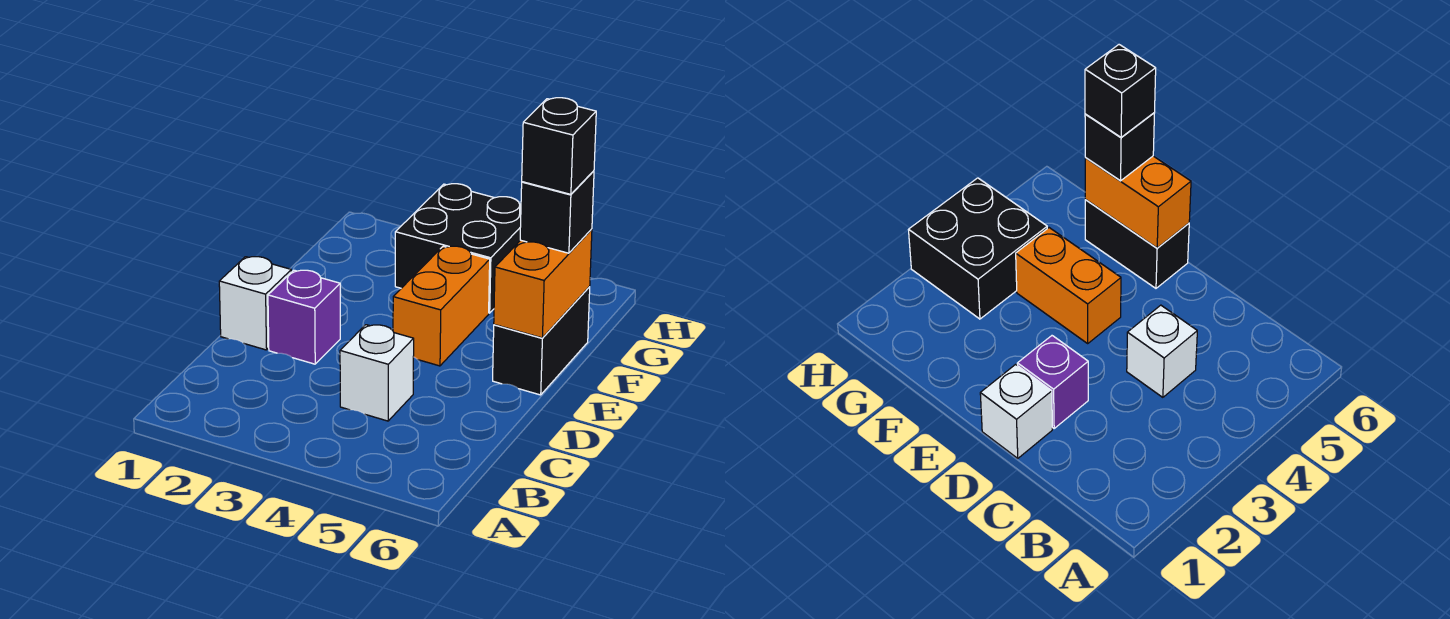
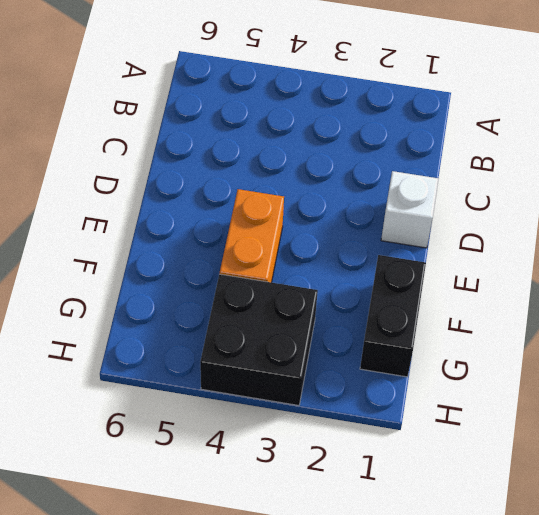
black 1x2 brick [360,255,426,377] -> black 1x2 brick moved to [493,286,590,395]
none -> white 1x1 brick [340,325,414,421]
none -> purple 1x1 brick [268,270,340,364]

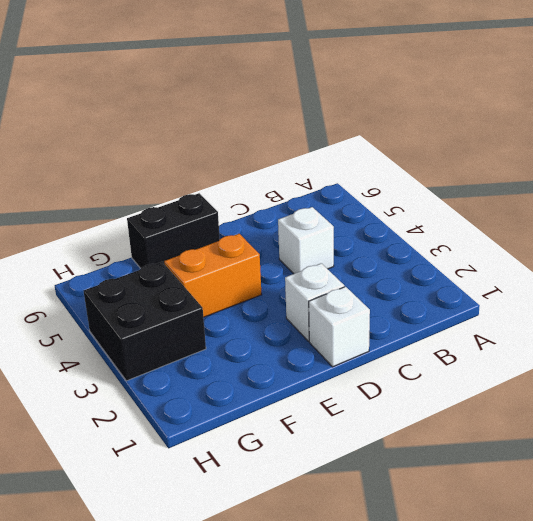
white 1x1 brick [285,263,344,341] -> purple 1x1 brick [268,270,340,364]
none -> orange 1x2 brick [494,229,592,338]
none -> black 1x1 brick [520,171,594,253]

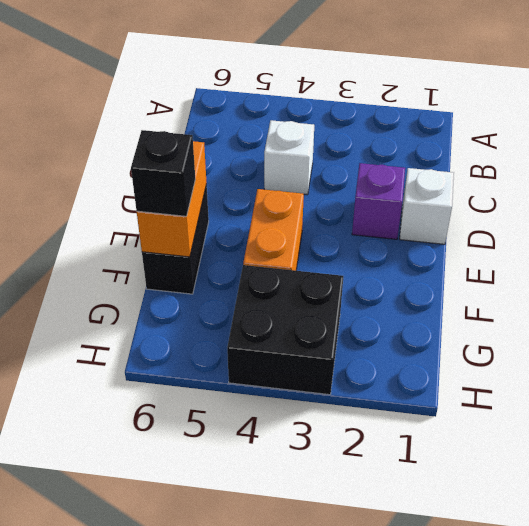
none -> black 1x1 brick [522,98,596,194]

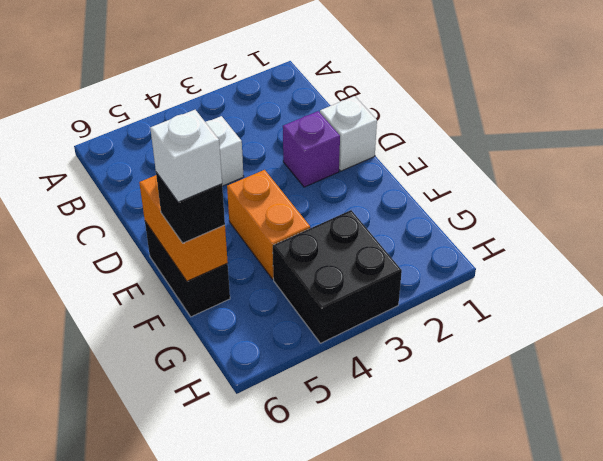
white 1x1 brick [150,110,222,202] -> black 1x1 brick [522,98,596,194]

